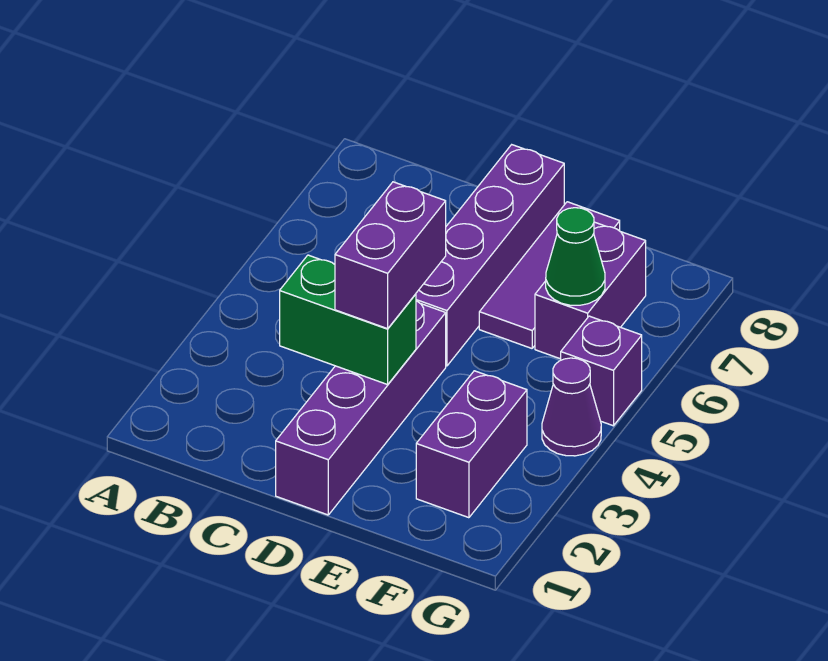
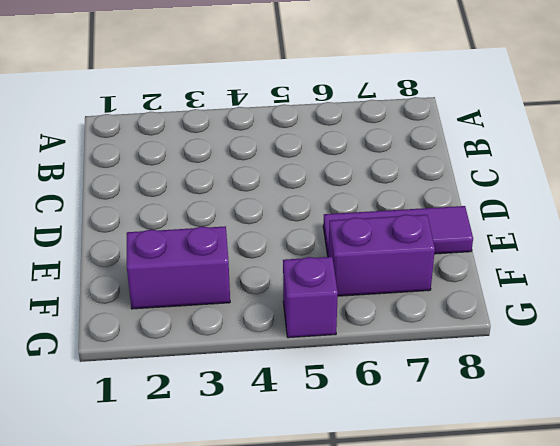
none -> purple 1x4 brick [276,301,446,515]
none -> purple 1x4 brick [416,145,564,366]

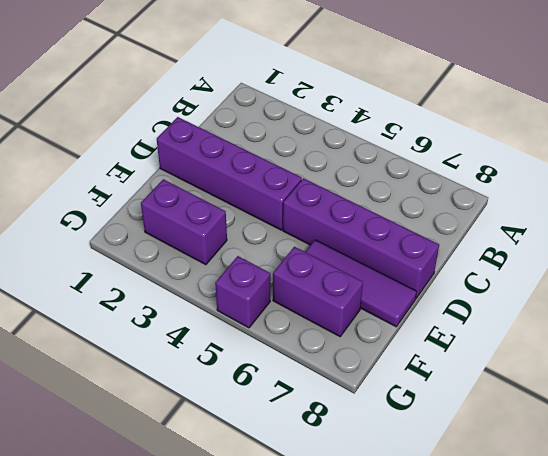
none -> purple 1x1 cone [542,358,601,456]
none -> green 1x2 brick [280,255,416,385]

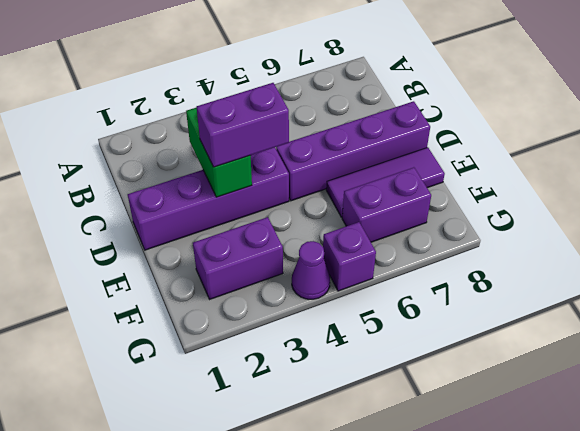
none -> green 1x1 cone [546,208,605,305]

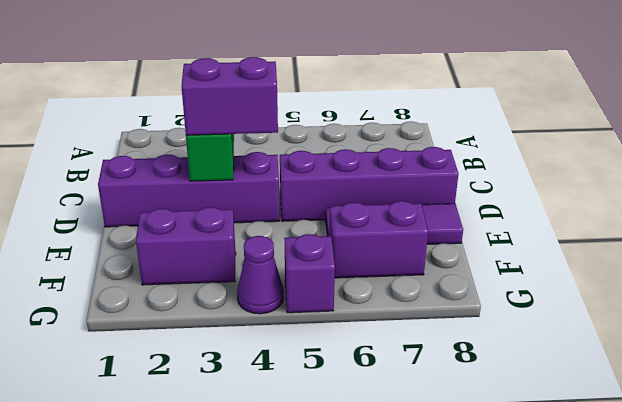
none -> green 1x1 cone [546,208,605,305]

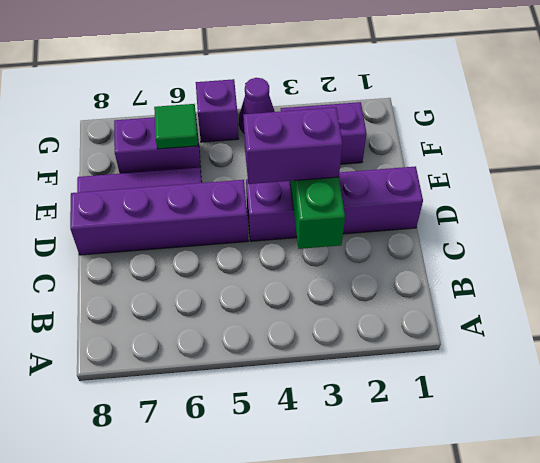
green 1x1 tile [154,104,198,149] -> green 1x1 cone [546,208,605,305]

